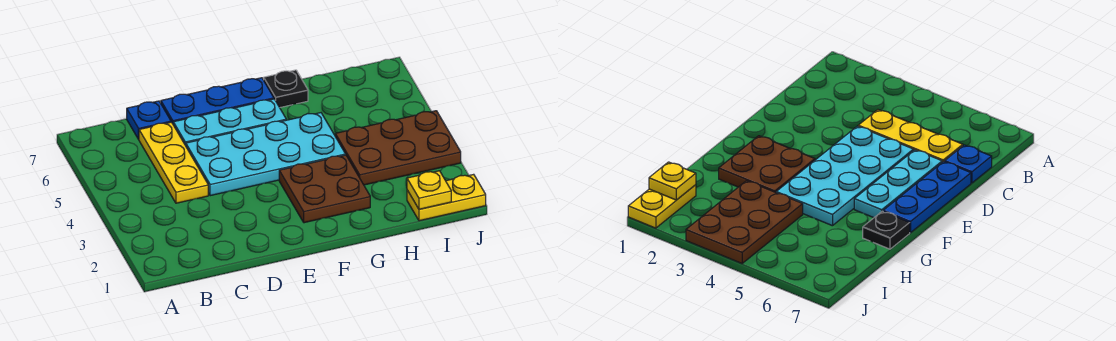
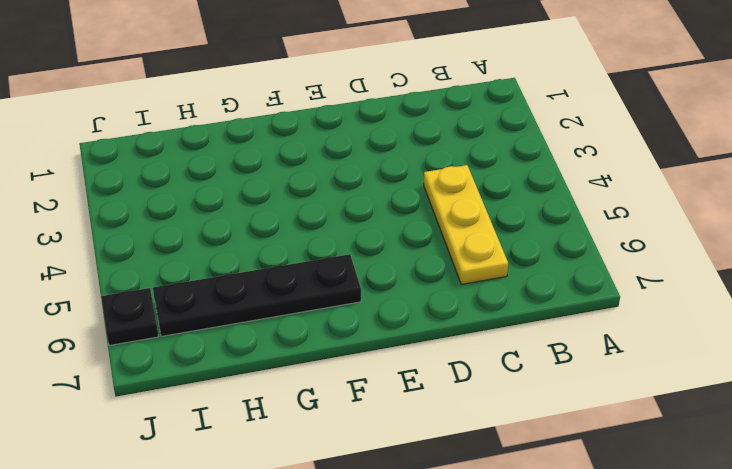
black 1x4 plate [153,254,361,336] -> cyan 1x3 plate [173,99,286,145]
black 1x1 plate [101,288,158,345] -> black 1x1 plate moved to [264,70,308,107]
none -> blue 1x1 plate [127,101,171,139]
none -> cyan 2x4 plate [186,113,346,196]

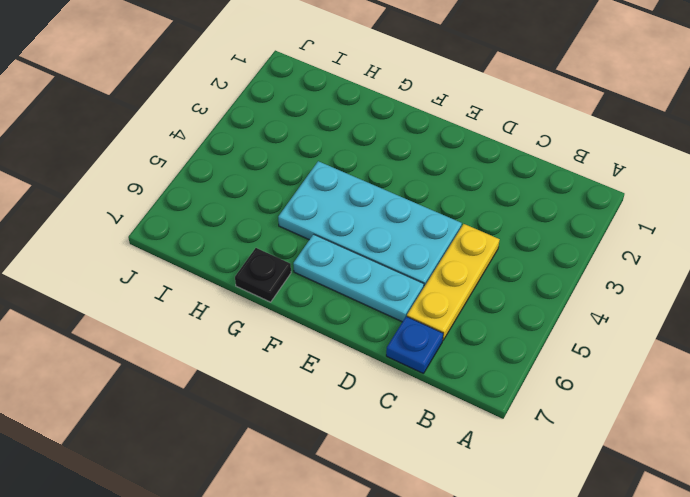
none -> blue 1x3 plate [161,78,274,123]
none -> brown 2x2 plate [279,155,370,223]

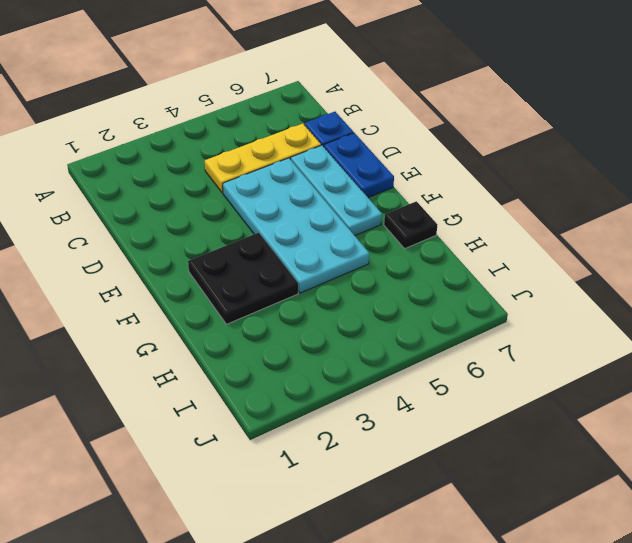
blue 1x2 plate [324,133,394,198] -> blue 1x3 plate [161,78,274,123]
black 2x2 plate [188,233,298,324] -> brown 2x2 plate [279,155,370,223]
none -> brown 2x3 plate [335,111,461,185]
none -> yellow 1x2 plate [407,174,486,221]

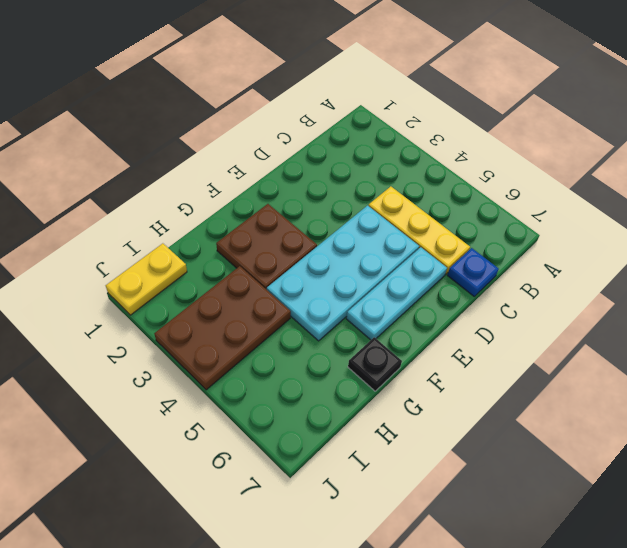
none -> blue 1x3 plate [161,78,274,123]
none -> yellow 1x1 plate [407,171,451,209]

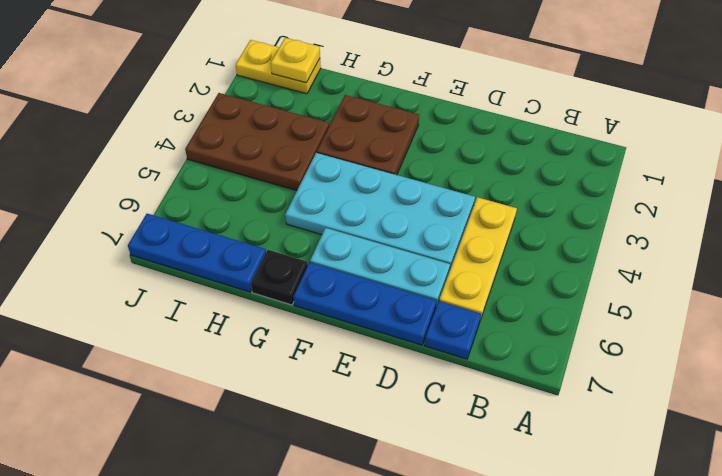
blue 1x3 plate [128,214,266,292] -> none

